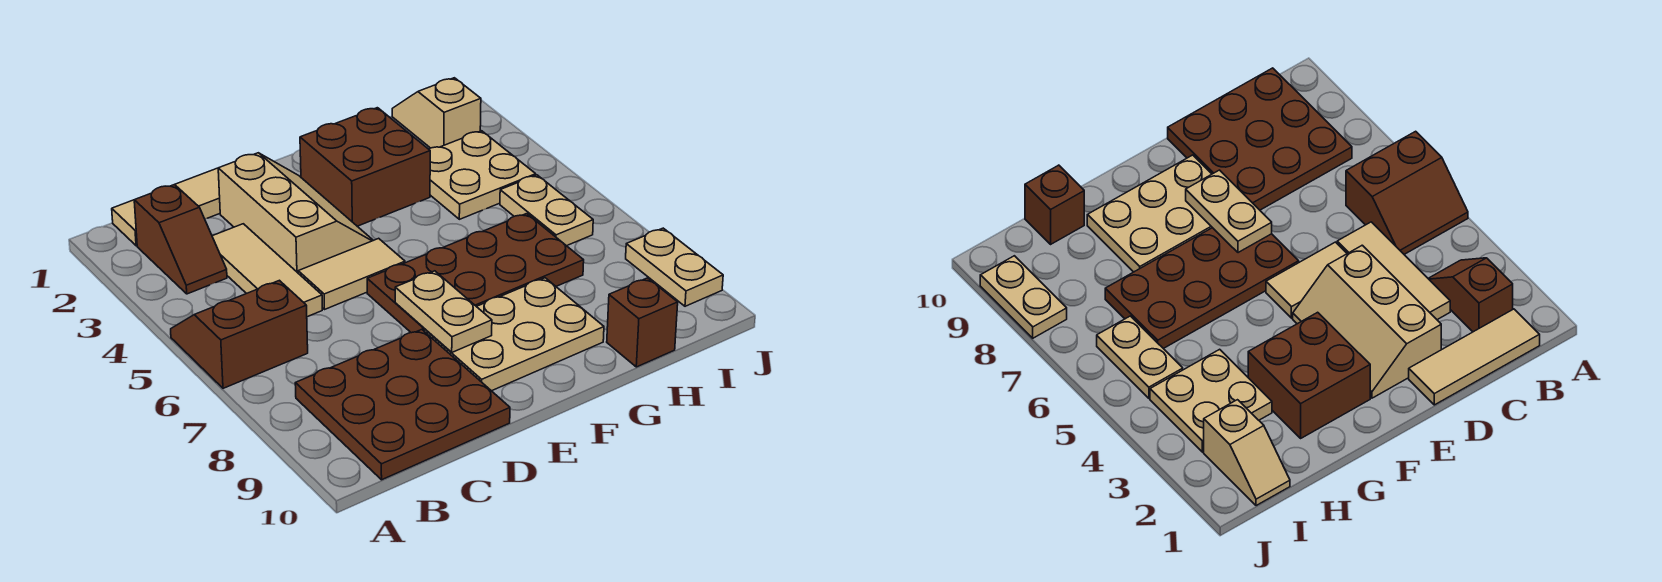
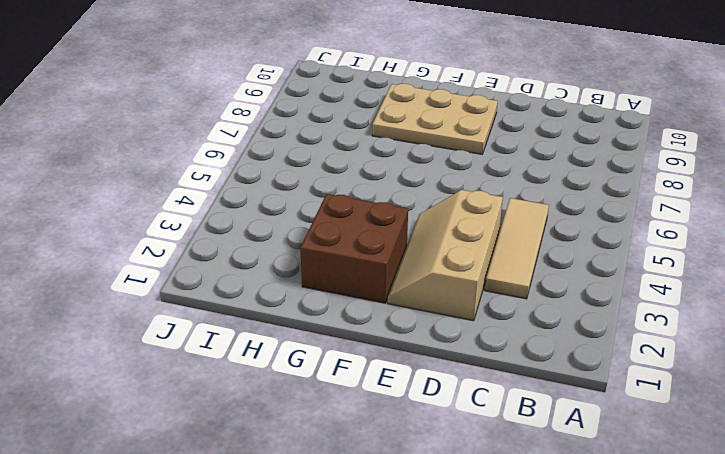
none -> brown 2x2 slope [171,280,308,388]
none -> tan 1x3 tile [112,168,220,246]
none -> brown 1x2 slope [134,184,227,294]

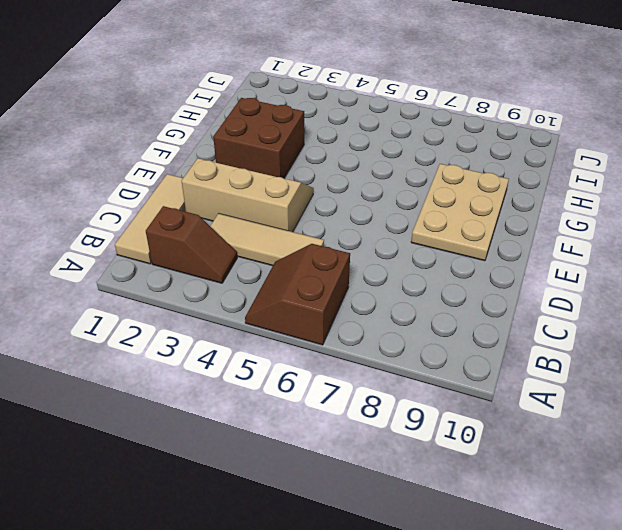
none -> brown 3x3 plate [295,330,510,480]
none -> tan 1x2 tile [298,238,405,310]
none -> brown 2x4 plate [367,214,584,333]

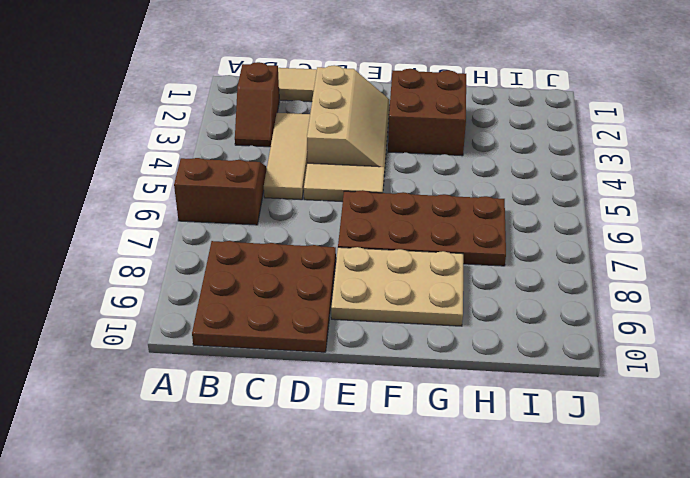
none -> tan 2x2 plate [429,131,536,219]
none -> brown 1x1 brick [607,278,678,367]
none -> tan 1x2 slope [392,78,481,148]

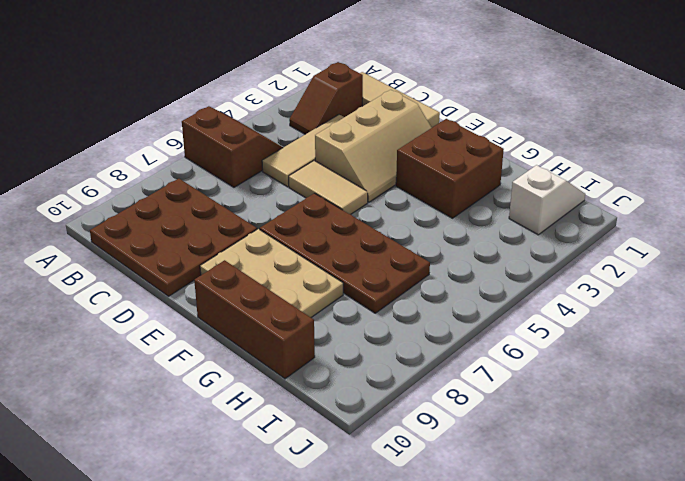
brown 1x3 brick [194,260,315,379] -> brown 1x1 brick [607,278,678,367]
white 1x2 slope [509,165,585,235] -> tan 1x2 slope [392,78,481,148]
none -> tan 2x2 plate [429,131,536,219]
none -> tan 1x2 plate [500,175,593,246]
none -> tan 1x2 plate [626,228,723,306]

